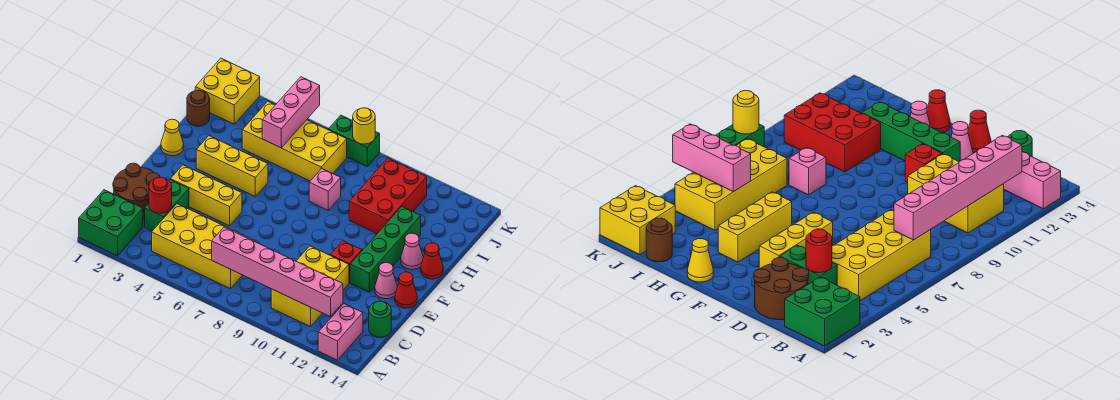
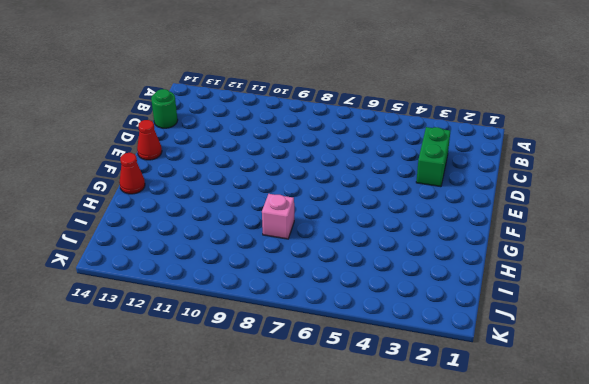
none -> green 2x2 brick [79,190,143,256]
none -> pink 1x2 brick [318,304,363,360]
none -> yellow 2x4 brick [152,204,256,289]

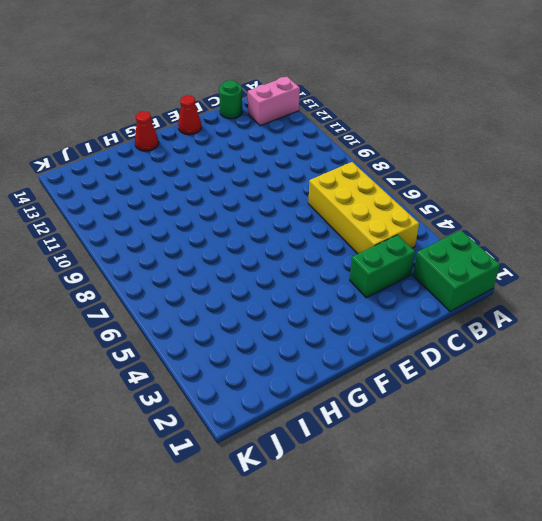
none -> yellow 2x3 brick [271,246,349,327]
none -> brown 2x2 round brick [113,163,160,219]
none -> yellow 1x3 brick [171,165,242,226]

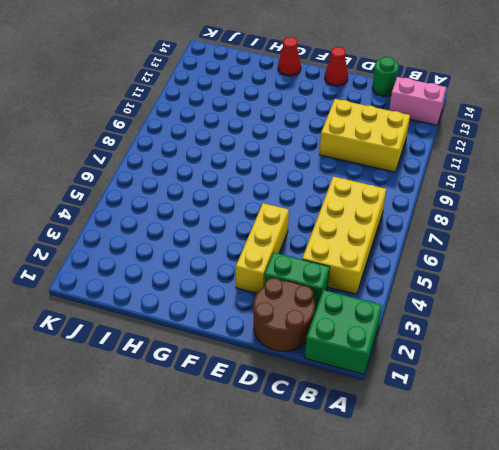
none -> red 1x1 brick [330,241,362,283]
none -> green 1x4 brick [350,207,421,292]
none -> pink 1x1 cone [375,263,397,299]

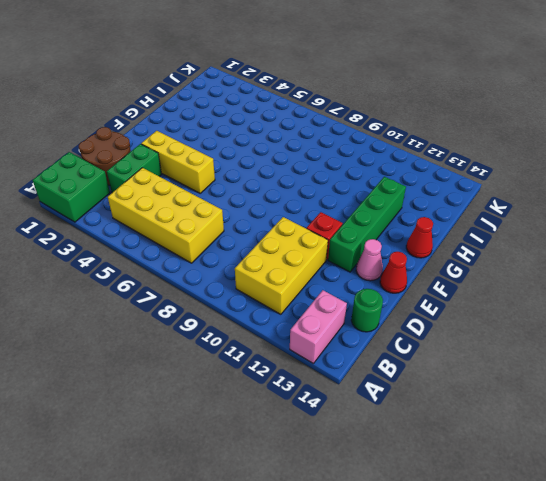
none -> yellow 1x1 cone [161,119,184,156]
none -> yellow 1x3 brick [196,136,268,196]
none -> pink 1x1 cone [401,233,423,270]

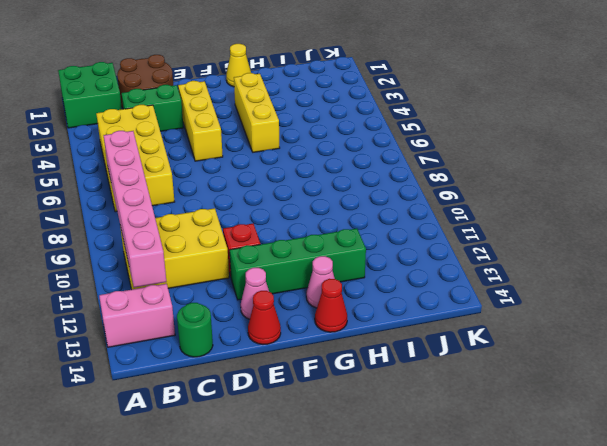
none -> pink 1x1 brick [309,169,341,210]
none -> red 2x3 brick [349,158,427,234]
none -> brown 1x1 round brick [187,90,210,126]

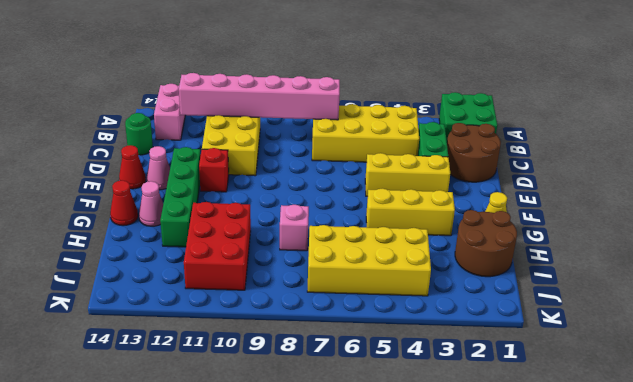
brown 2x2 round brick [455,210,517,277] -> brown 1x1 round brick [187,90,210,126]
none -> yellow 2x2 brick [195,58,260,124]
none -> green 1x2 brick [328,115,380,166]
none -> red 1x1 round brick [149,177,172,214]

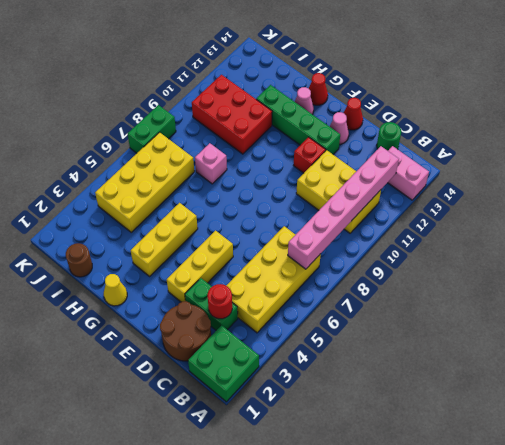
none -> yellow 2x2 brick [195,58,260,124]
none -> pink 1x3 brick [262,77,320,148]
none -> yellow 1x1 round brick [353,108,375,144]

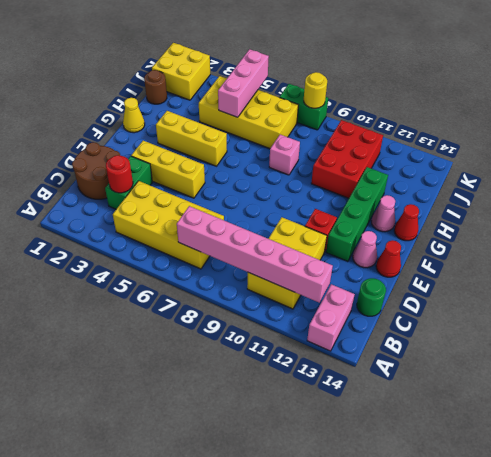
none -> green 2x2 brick [79,190,143,256]

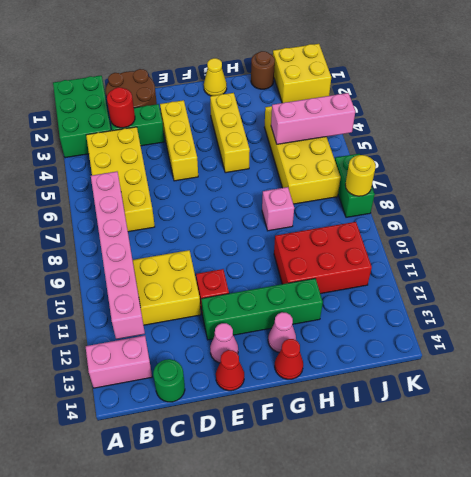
green 2x3 brick [53,76,111,158] -> green 2x2 brick [79,190,143,256]

